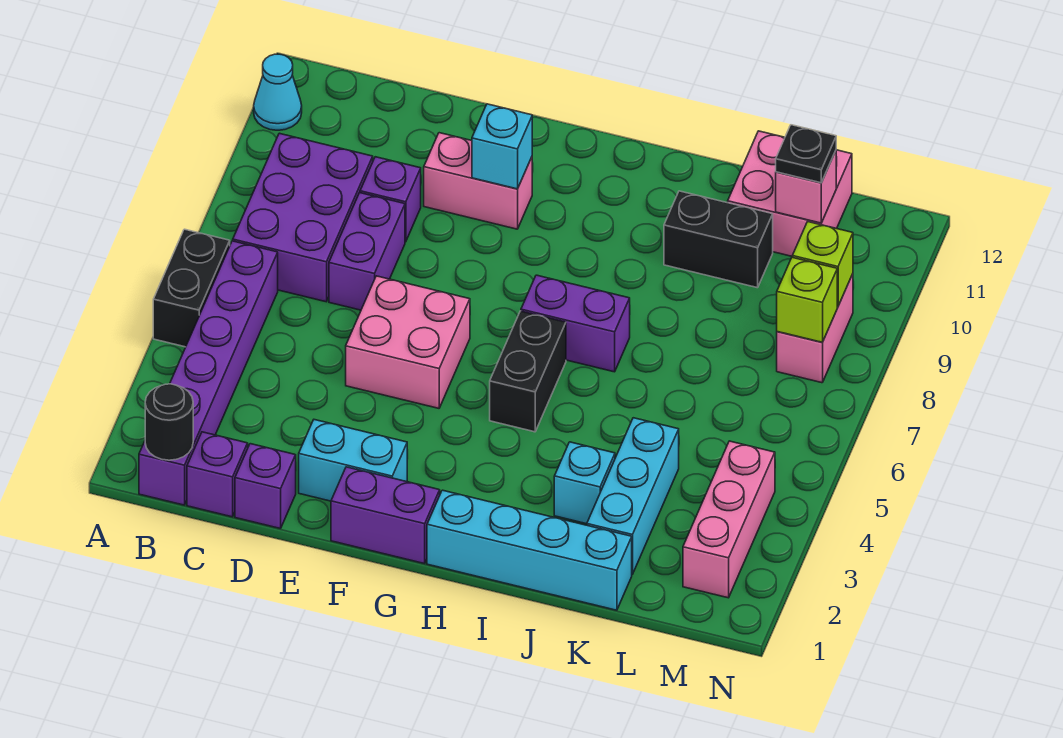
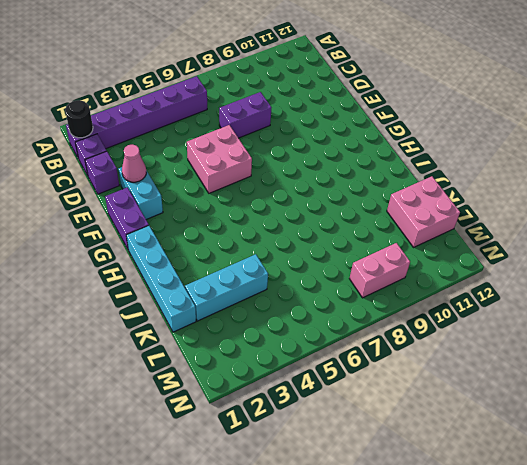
pink 1x1 cone [122,144,146,182] -> none
none -> black 1x2 brick [153,229,230,347]
none -> cyan 1x1 cone [254,54,302,130]
none -> purple 2x3 brick [233,133,373,302]

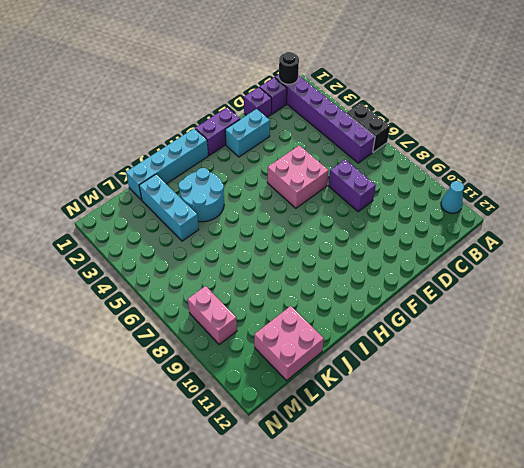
cyan 2x2 round brick [179,168,224,222] -> cyan 1x1 brick [554,442,615,524]
none -> purple 2x3 brick [233,133,373,302]
none -> purple 1x1 brick [360,157,421,242]
none -> pink 1x2 brick [424,133,532,229]

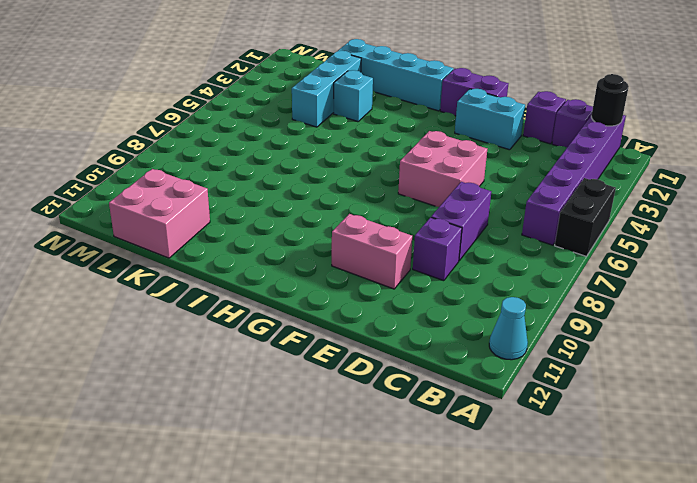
none -> purple 2x3 brick [233,133,373,302]
none -> black 1x2 brick [490,311,566,432]
none -> purple 1x2 brick [521,275,630,372]

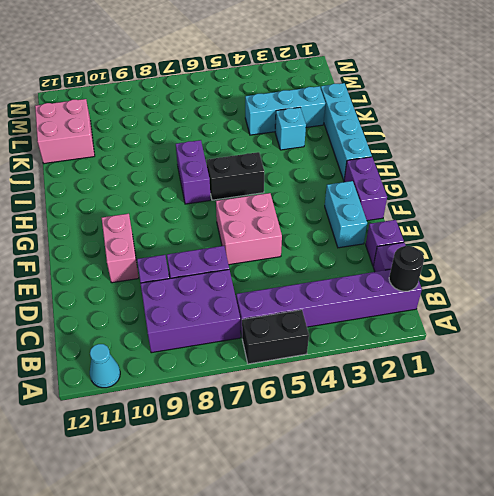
none -> black 1x2 brick [664,191,773,288]
none -> pink 1x3 brick [683,441,775,598]
none -> pink 1x2 brick [777,274,853,383]

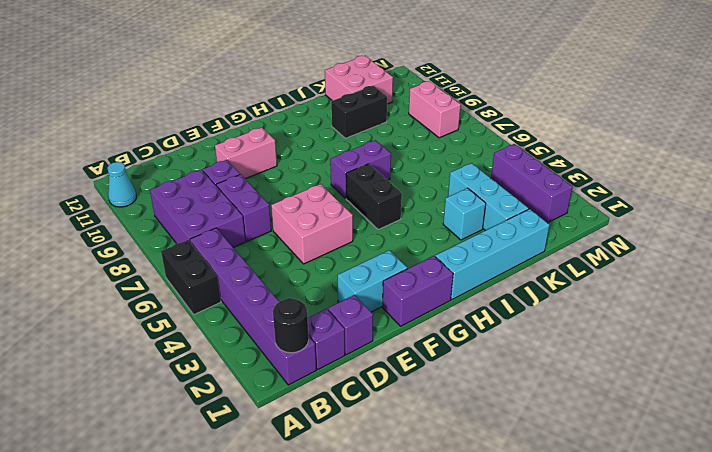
purple 1x3 brick [491,144,572,223] -> pink 1x3 brick [683,441,775,598]
none -> cyan 1x1 brick [472,104,532,189]
none -> pink 1x1 brick [776,151,836,223]
none -> lime 1x1 brick [777,257,837,342]

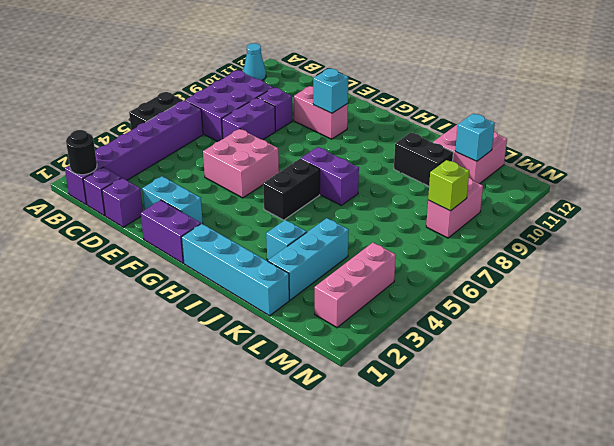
cyan 1x1 brick [455,114,495,161] -> pink 1x1 brick [776,151,836,223]
none -> lime 1x1 brick [792,222,853,306]
none -> black 1x1 plate [776,125,836,183]

